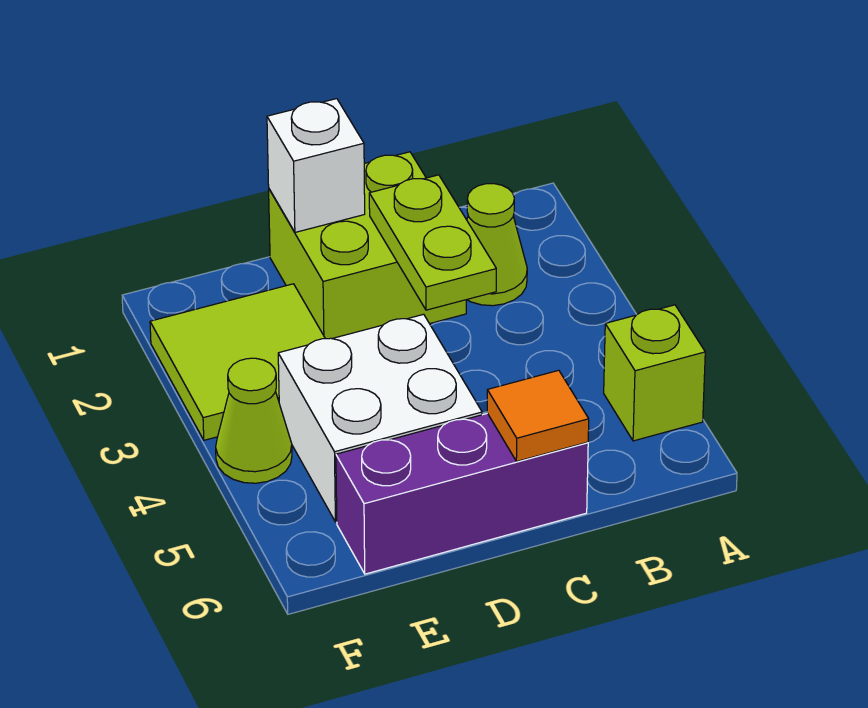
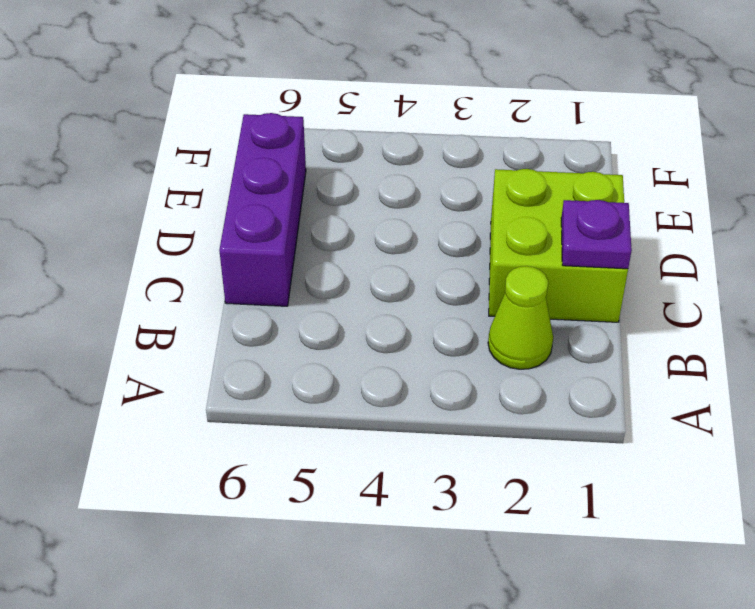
purple 1x1 plate [561,200,632,269] -> none
none -> lime 1x1 brick [604,305,705,441]
none -> white 2x2 brick [278,314,482,522]

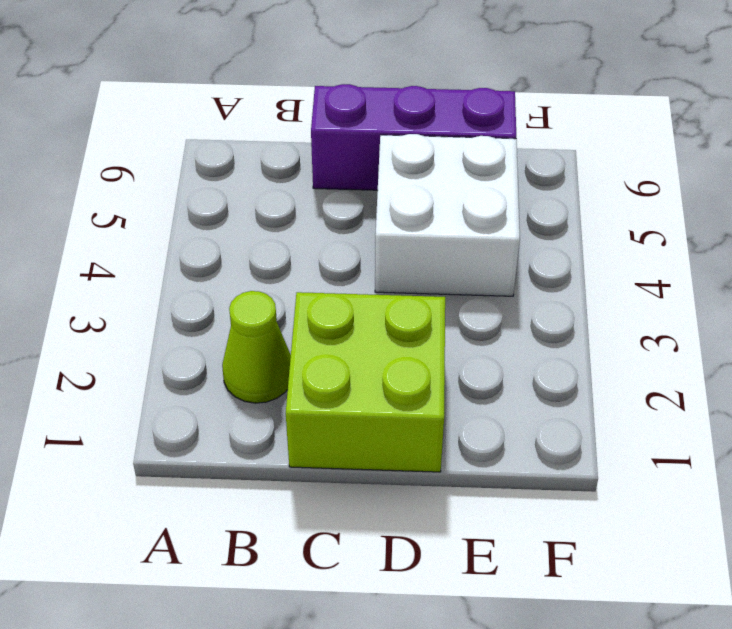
none -> lime 1x1 brick [604,305,705,441]
none -> lime 2x2 tile [150,284,325,440]

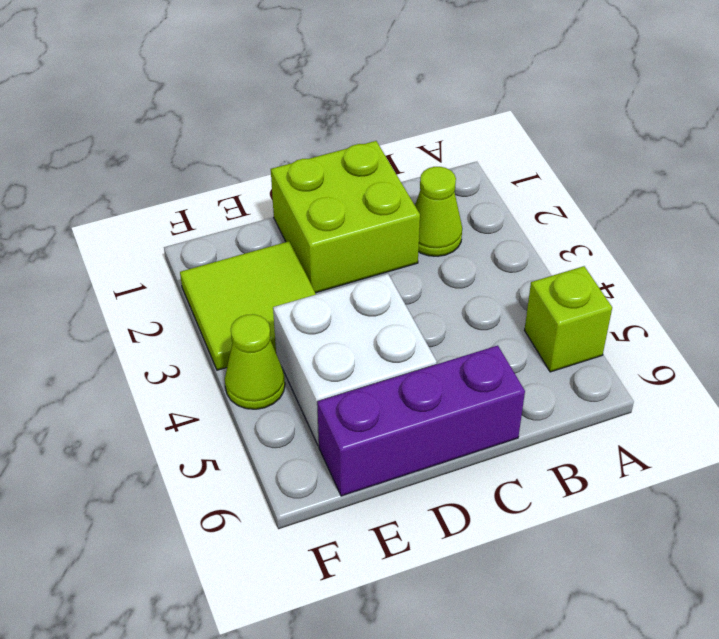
none -> lime 1x2 plate [369,175,496,310]
none -> orange 1x1 tile [487,370,589,461]

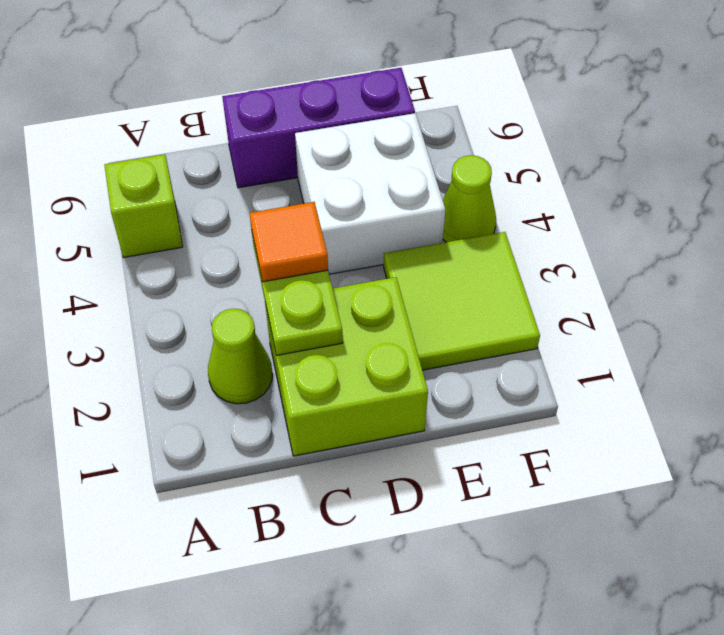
orange 1x1 tile [249,202,328,282] -> orange 1x1 tile moved to [487,370,589,461]
none -> white 1x1 brick [267,99,365,232]

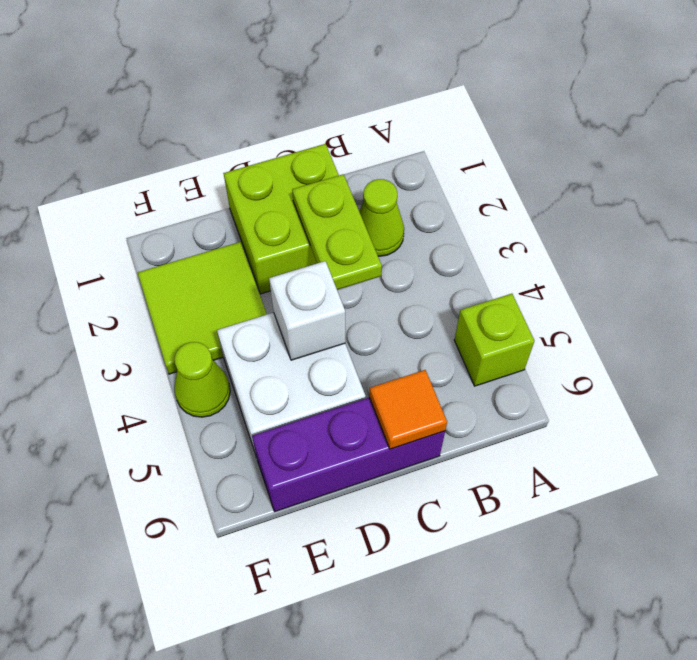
white 1x1 brick [269,261,345,360] -> white 1x1 brick moved to [267,99,365,232]

